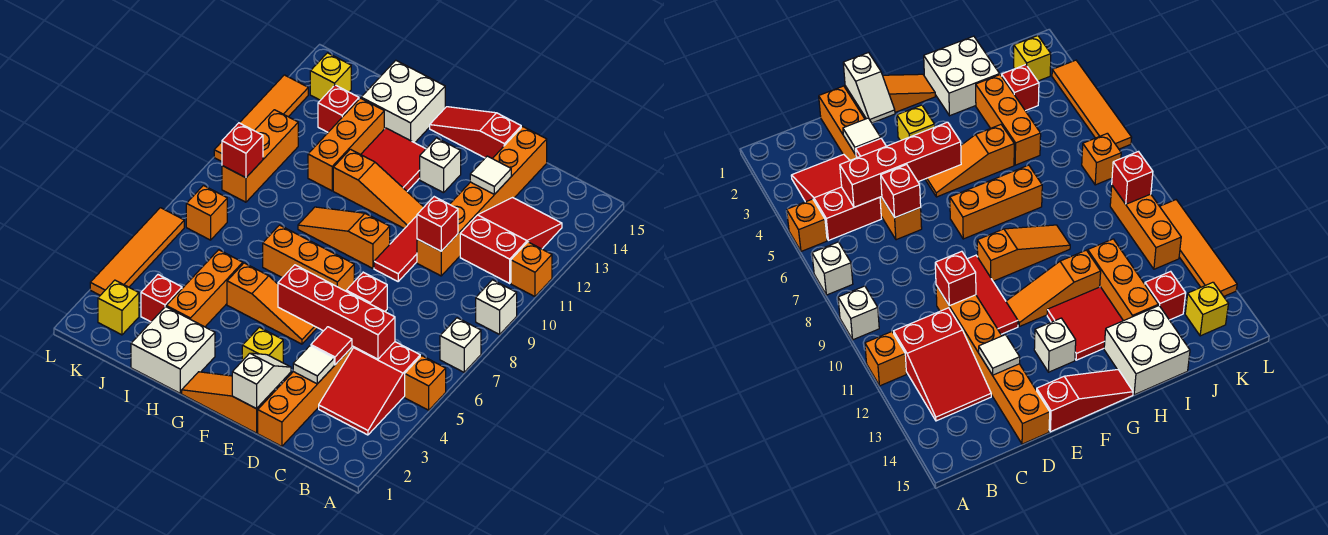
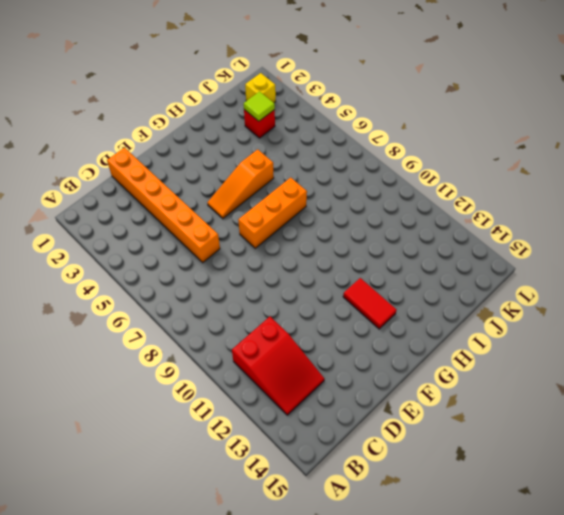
red 1x2 tile [343,278,397,329] -> red 2x2 tile [361,128,425,191]
lime 1x1 tile [244,91,275,121] -> none
none -> orange 1x1 brick [405,356,446,410]
none -> white 1x1 brick [440,318,481,372]
none -> white 1x1 brick [476,280,517,334]
none -> orange 1x1 brick [511,242,552,297]

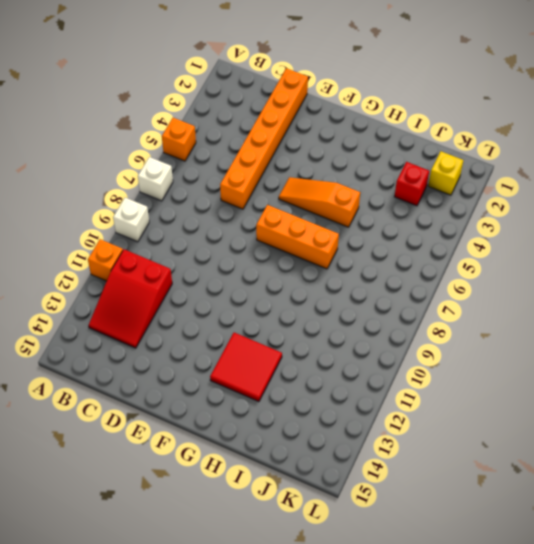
none -> red 2x3 slope [319,342,420,435]
none -> orange 1x6 brick [417,126,547,276]
none -> orange 1x3 slope [182,372,273,433]
none -> red 1x3 tile [374,216,417,281]

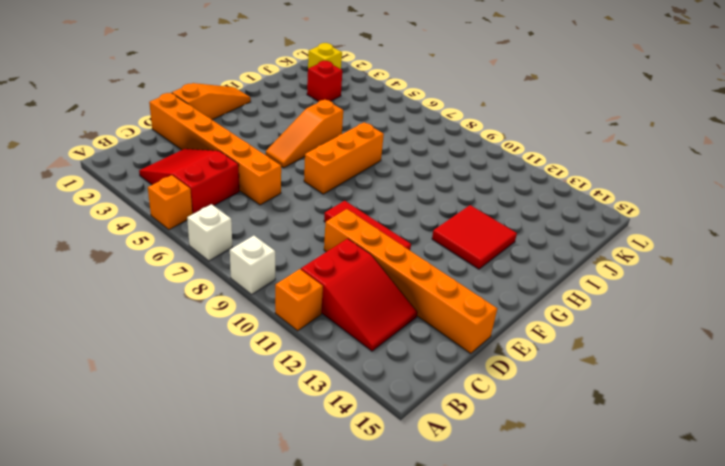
none -> red 1x3 slope [430,107,521,158]
none -> yellow 1x1 brick [242,327,283,363]
none -> orange 1x3 slope [298,207,390,268]
none -> orange 1x3 slope [333,149,424,229]

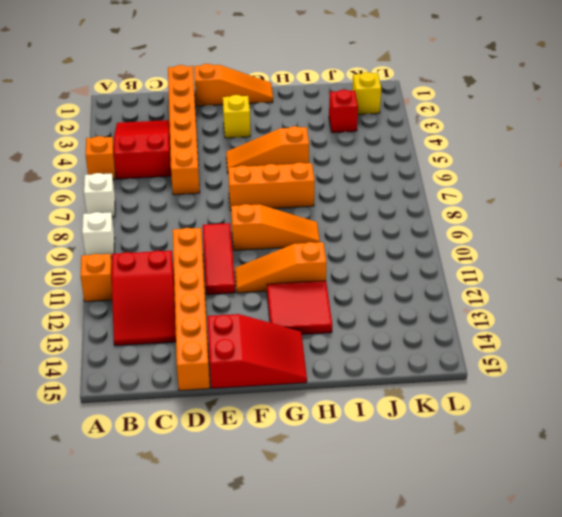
red 2x3 slope [207,314,307,388] -> red 1x3 slope [430,107,521,158]
none -> white 1x1 brick [420,138,461,193]
none -> white 2x2 brick [131,307,215,393]
none -> white 2x2 brick [361,60,445,143]
none -> orange 1x3 brick [166,250,243,327]

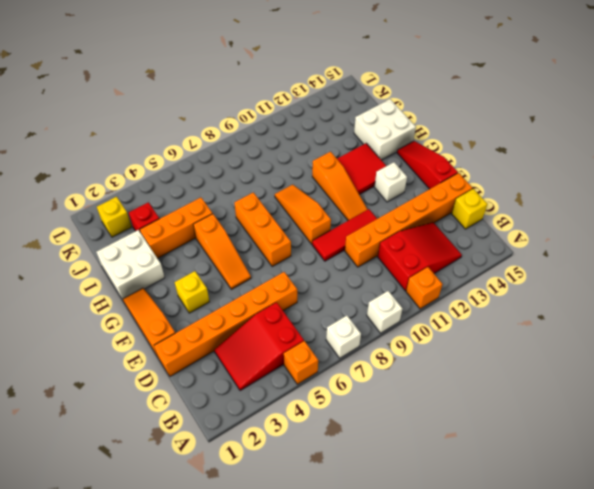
yellow 1x1 brick [452,189,488,229] -> yellow 1x1 brick moved to [310,53,351,100]
none -> orange 1x3 brick [308,98,384,191]
none -> red 1x1 brick [318,85,359,132]
none -> orange 1x1 brick [186,185,227,240]
none -> orange 1x3 brick [222,110,298,202]

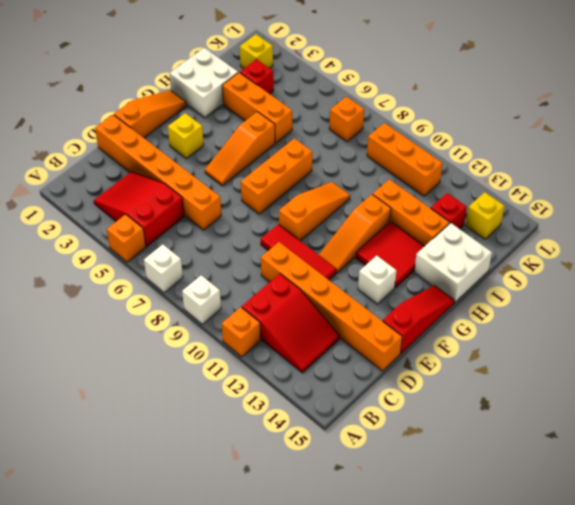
none -> orange 1x4 tile [90,208,184,295]
none -> orange 1x4 tile [214,75,308,161]
none -> red 1x4 brick [278,265,395,359]
none -> white 1x1 tile [293,346,334,384]

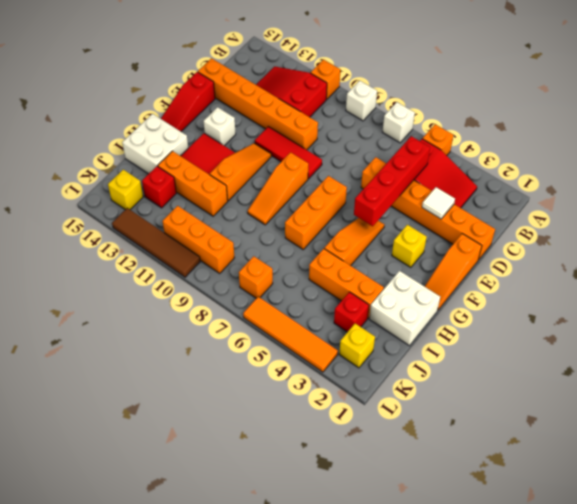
brown 1x4 tile [112,208,200,277] -> orange 1x4 tile [214,75,308,161]
none -> red 1x1 tile [311,327,352,365]
none -> red 1x1 brick [346,272,387,311]
none -> red 1x1 brick [417,197,458,251]
none -> white 1x1 tile [470,156,511,195]

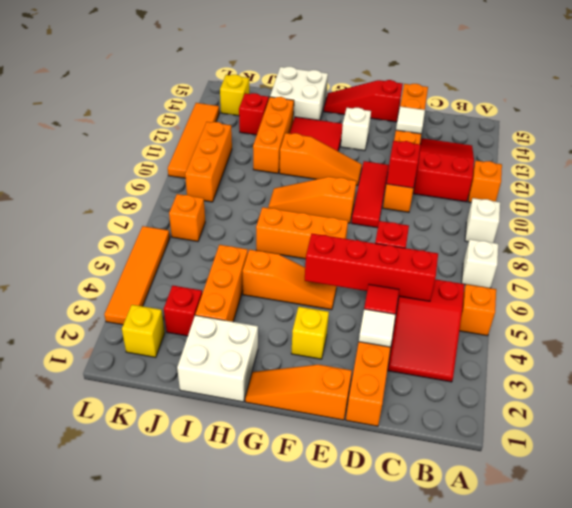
none -> white 1x2 slope [232,353,291,409]
none -> red 1x1 brick [222,123,263,178]

